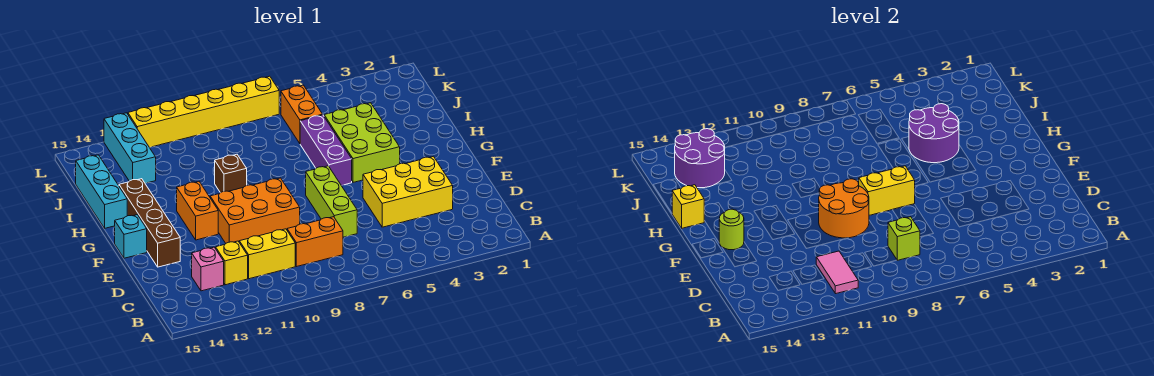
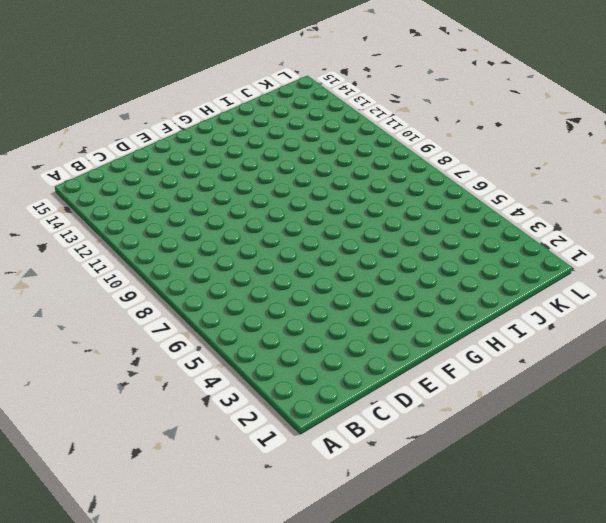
none -> orange 1x2 brick [287,217,343,267]
none -> yellow 1x2 brick [239,229,295,279]
none -> yellow 1x1 brick [216,241,248,285]

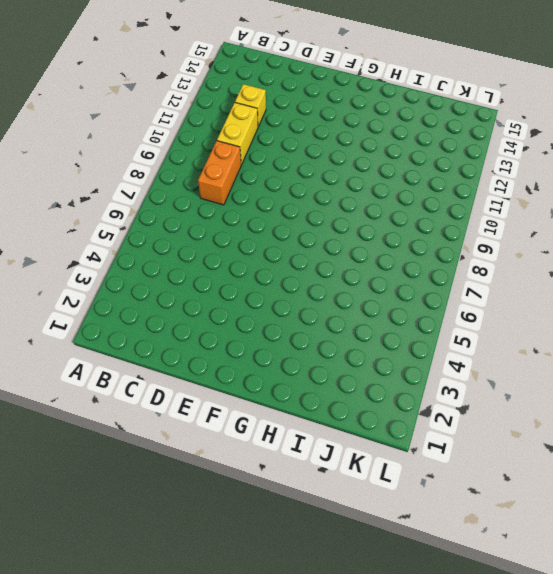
none -> pink 1x1 brick [192,247,224,291]
none -> yellow 2x3 brick [363,156,453,227]
none -> lime 1x3 brick [306,166,357,237]

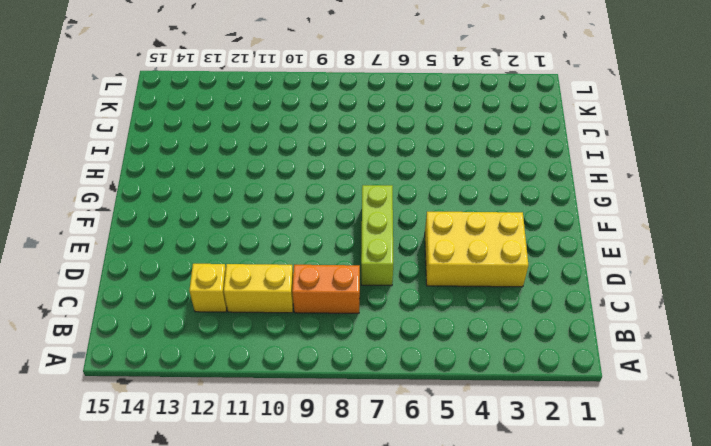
none -> pink 1x1 brick [192,247,224,291]
none -> orange 2x3 brick [210,178,300,243]
none -> brown 1x4 brick [119,179,180,267]

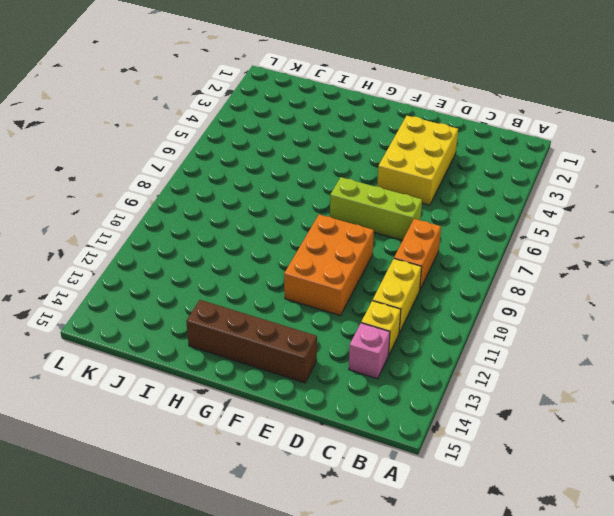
none -> orange 1x2 brick [177,182,218,240]
none -> cyan 1x1 brick [115,215,147,258]
none -> lime 2x3 brick [324,103,400,182]

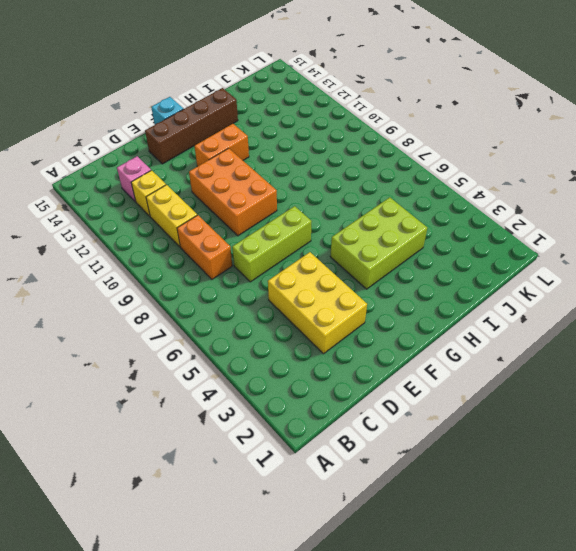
none -> purple 1x3 brick [300,115,352,186]
none -> brown 1x1 brick [215,154,247,193]
none -> cyan 1x3 brick [76,155,127,228]

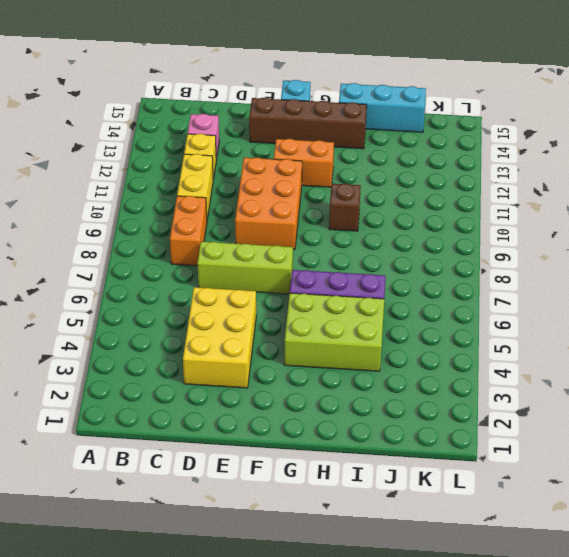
none -> orange 1x2 brick [281,85,323,143]
none -> cyan 1x3 brick [104,113,156,183]
none -> yellow 1x6 brick [128,76,279,147]

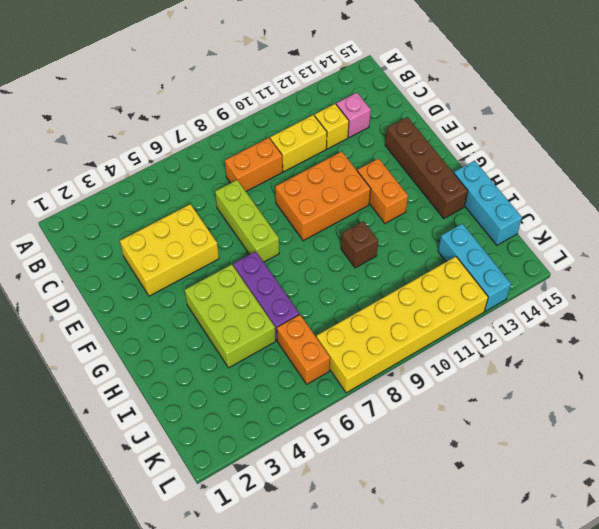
yellow 2x6 brick [317,257,488,393] -> yellow 1x6 brick [128,76,279,147]
none -> cyan 1x1 brick [115,215,147,258]
none -> pink 1x2 tile [816,251,858,294]
none -> lime 1x1 brick [888,217,920,260]

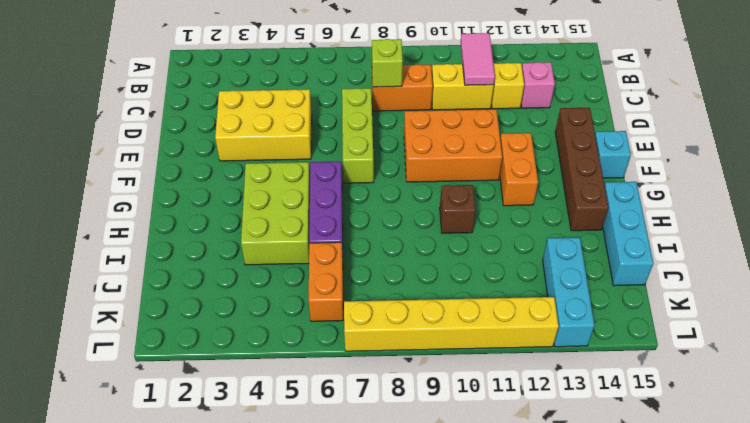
none -> orange 2x2 round brick [819,179,869,238]
none -> yellow 1x2 brick [859,166,915,215]
none -> lime 1x1 round brick [719,209,744,250]

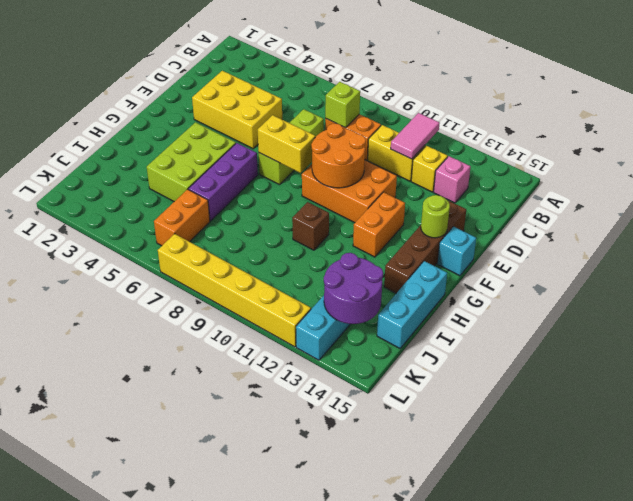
none -> purple 2x2 round brick [909,104,959,163]
none -> yellow 1x1 brick [672,185,704,228]

